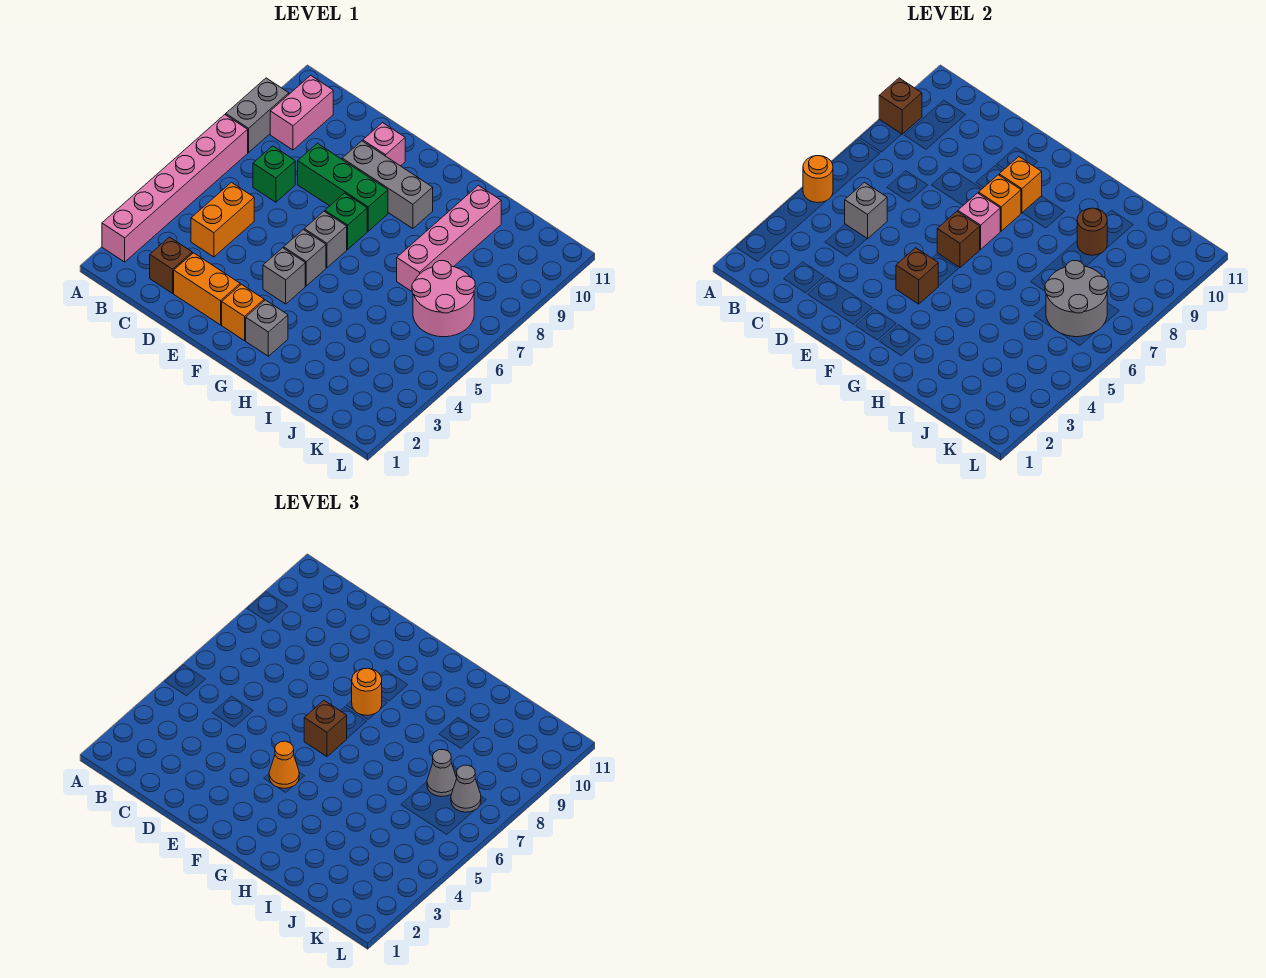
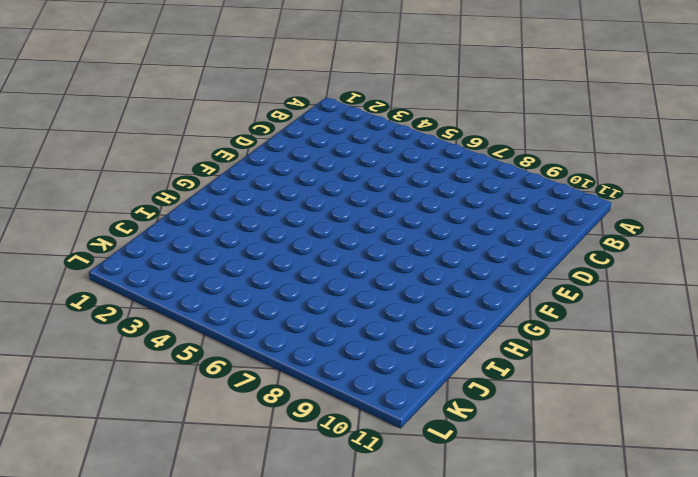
none -> pink 1x6 brick [102,115,248,262]
none -> grey 1x2 brick [226,78,289,153]
none -> pink 1x2 brick [270,75,333,150]
none -> brown 1x1 brick [150,237,192,293]

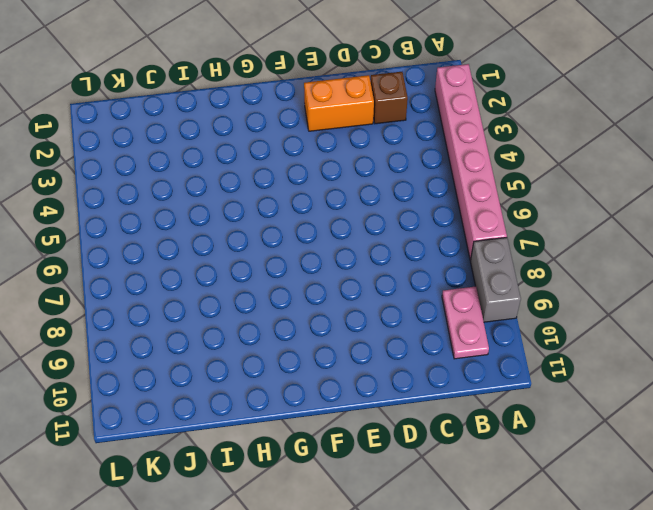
pink 1x2 plate [442,286,489,359] -> pink 1x2 brick [270,75,333,150]
none -> orange 1x2 brick [191,182,254,257]
none -> green 1x1 brick [253,146,295,202]
none -> green 1x3 brick [298,143,388,231]
none -> grey 1x3 brick [342,141,433,229]

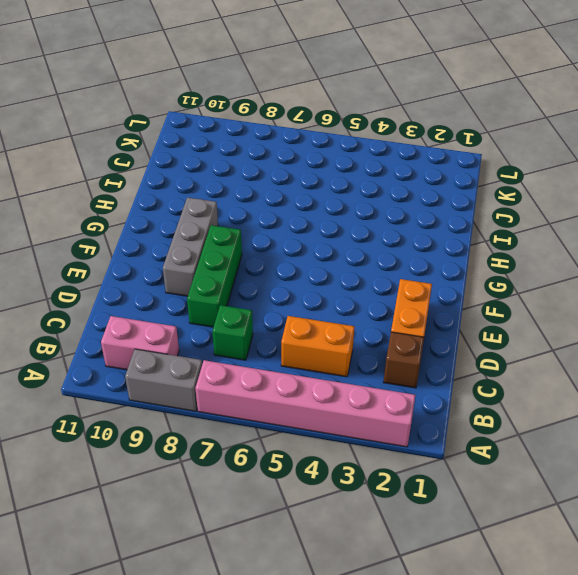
none -> pink 1x1 brick [363,123,405,166]
none -> orange 1x1 brick [222,284,264,341]
none -> grey 1x1 brick [263,248,305,304]
none -> grey 1x1 brick [284,230,326,286]

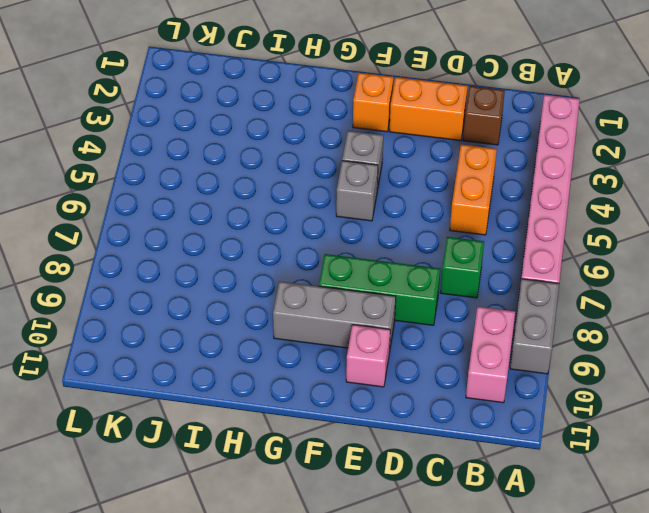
none -> grey 1x1 brick [304,212,347,267]
none -> green 1x1 brick [325,193,367,249]
none -> grey 1x1 brick [246,300,288,356]
none -> pink 1x4 brick [397,186,501,291]

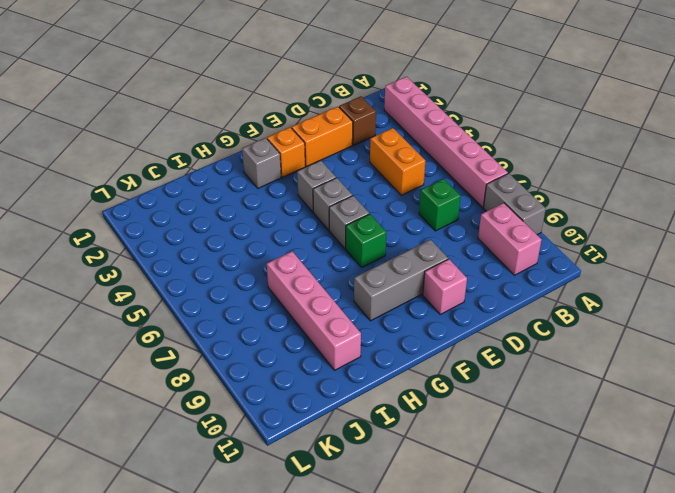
none -> green 1x3 brick [298,143,388,231]
none -> pink 2x2 round brick [412,261,475,337]
none -> orange 1x1 round brick [803,156,833,203]
none -> brown 1x1 brick [879,78,922,134]

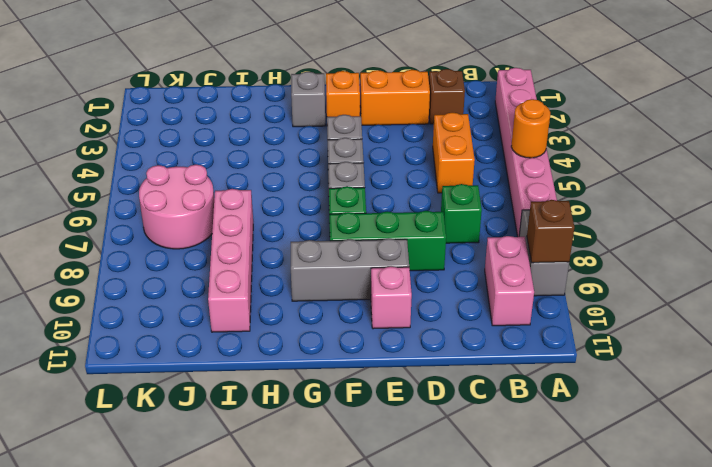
none -> grey 1x1 brick [845,182,887,239]
none -> brown 1x1 brick [896,248,938,304]
none -> brown 1x1 brick [937,212,980,267]
none -> pink 1x1 brick [958,193,1000,249]

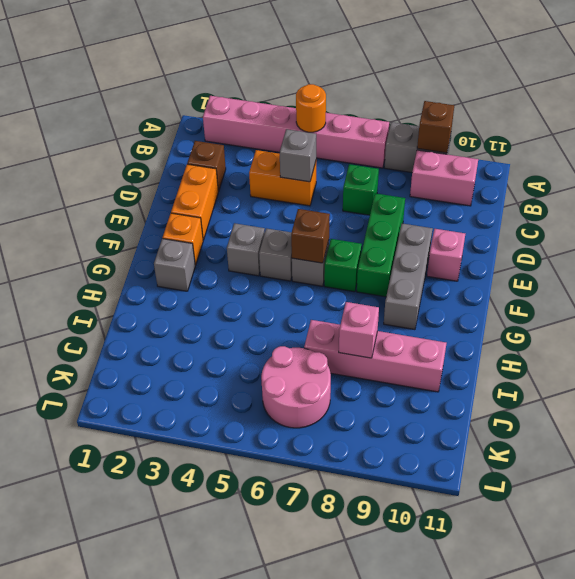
pink 1x1 brick [339,302,379,358] -> pink 1x1 brick moved to [958,193,1000,249]
none -> brown 1x1 brick [896,248,938,304]
none -> orange 1x1 brick [979,175,1021,231]
none -> orange 1x1 brick [999,157,1042,213]
none -> brown 1x1 round brick [1077,208,1107,255]

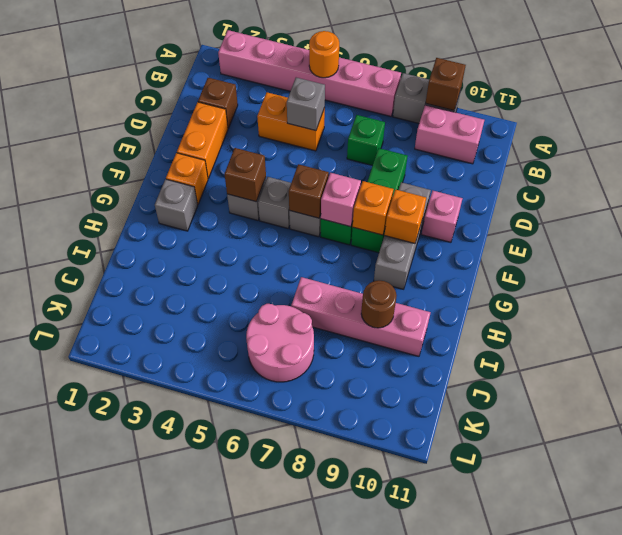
none -> grey 2x2 round brick [1045,261,1108,337]
none -> orange 1x1 cone [269,741,299,788]
none -> brown 1x1 brick [304,701,347,756]
none -> orange 1x1 round brick [352,668,382,715]

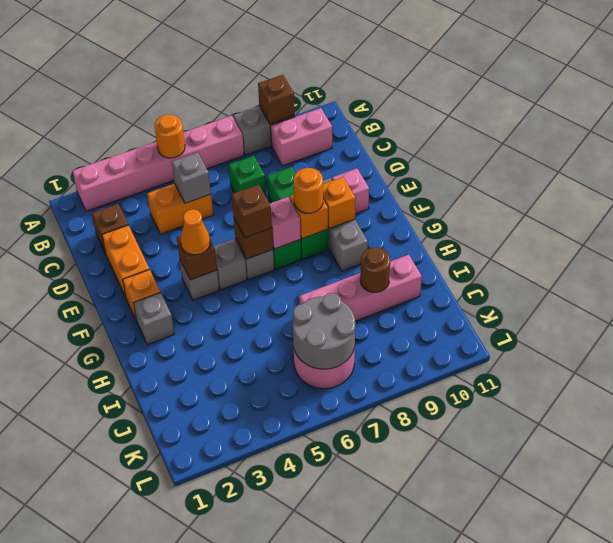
none -> grey 1x1 cone [427,750,457,796]
none -> grey 1x1 cone [451,765,481,812]

